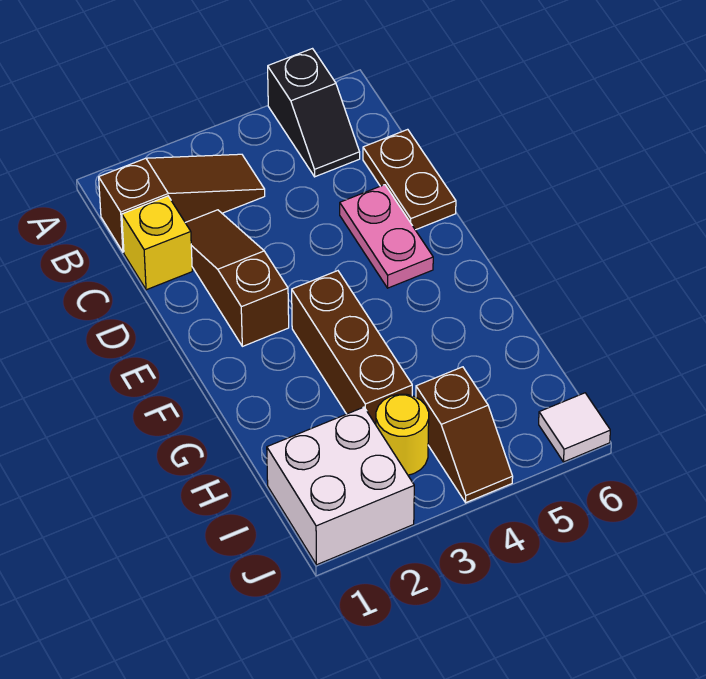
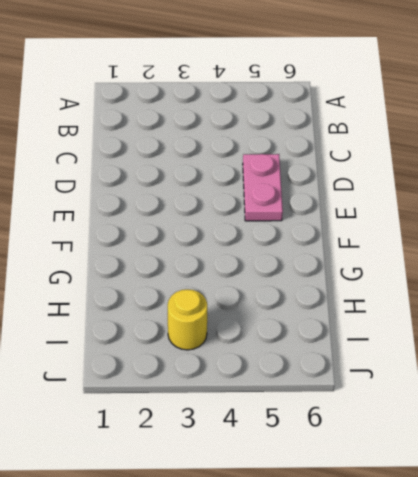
none -> black 1x2 slope [268,49,360,177]
none -> brown 1x3 slope [99,154,265,252]

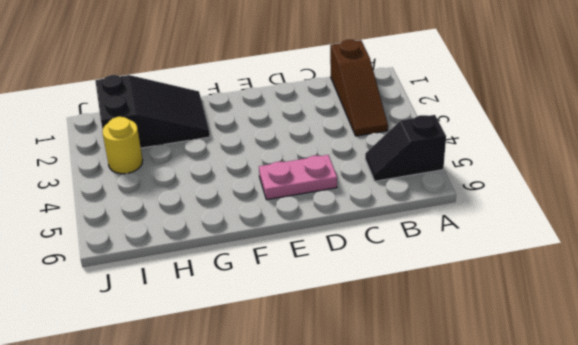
black 2x3 slope [95,75,210,148] -> white 2x2 brick [267,407,414,565]
none -> yellow 1x1 brick [122,196,192,290]
none -> brown 1x3 slope [185,210,289,346]

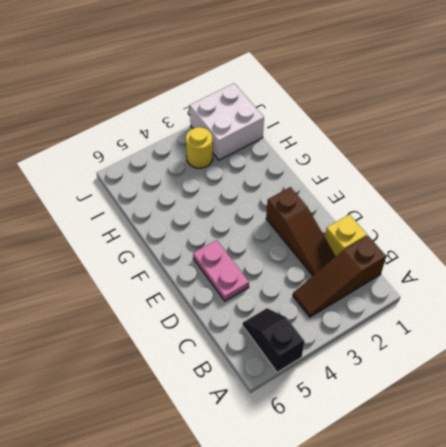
none -> brown 1x2 plate [363,129,456,230]
none -> brown 1x3 brick [292,271,412,425]

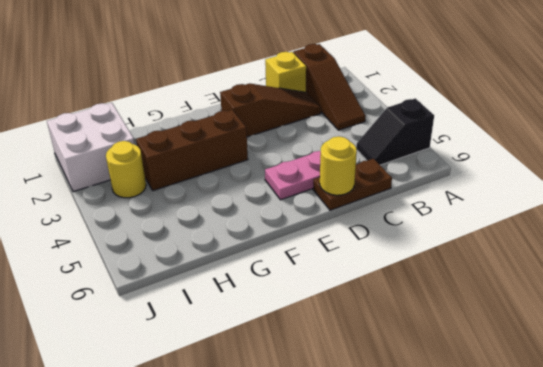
yellow 1x1 round brick [320,136,357,195] -> none
none -> brown 1x2 slope [416,367,513,503]
none -> white 1x1 tile [539,393,610,462]

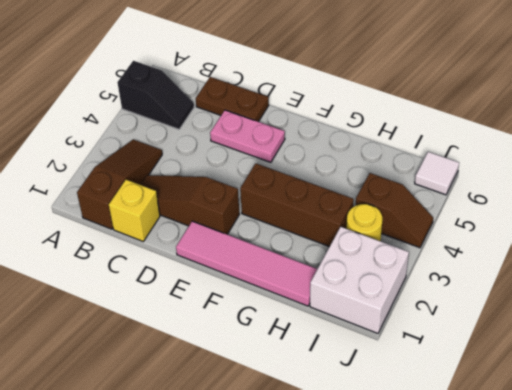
pink 1x4 tile [176,221,317,306] -> none

